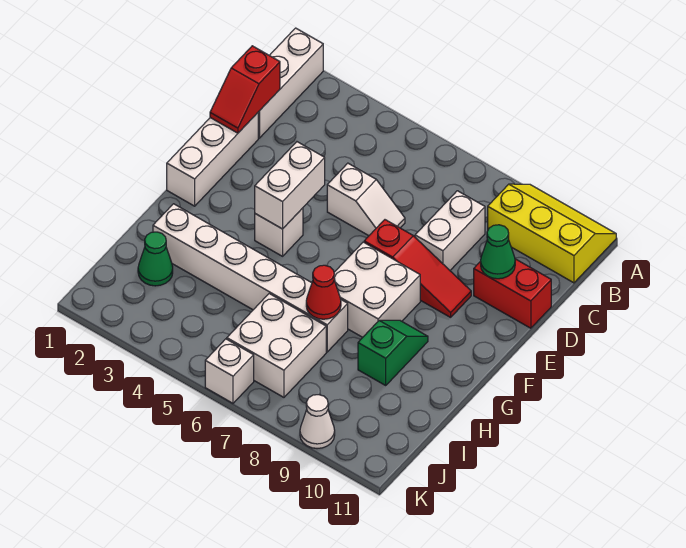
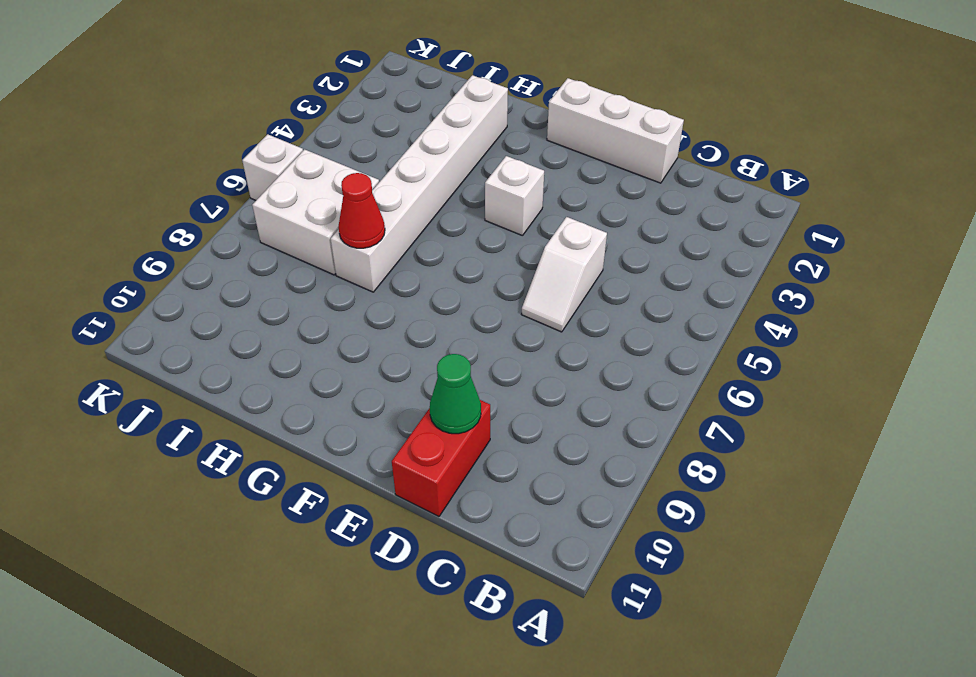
none -> white 1x3 brick [258,28,323,138]
none -> yellow 2x3 slope [488,184,616,283]
none -> white 1x2 brick [415,191,485,270]

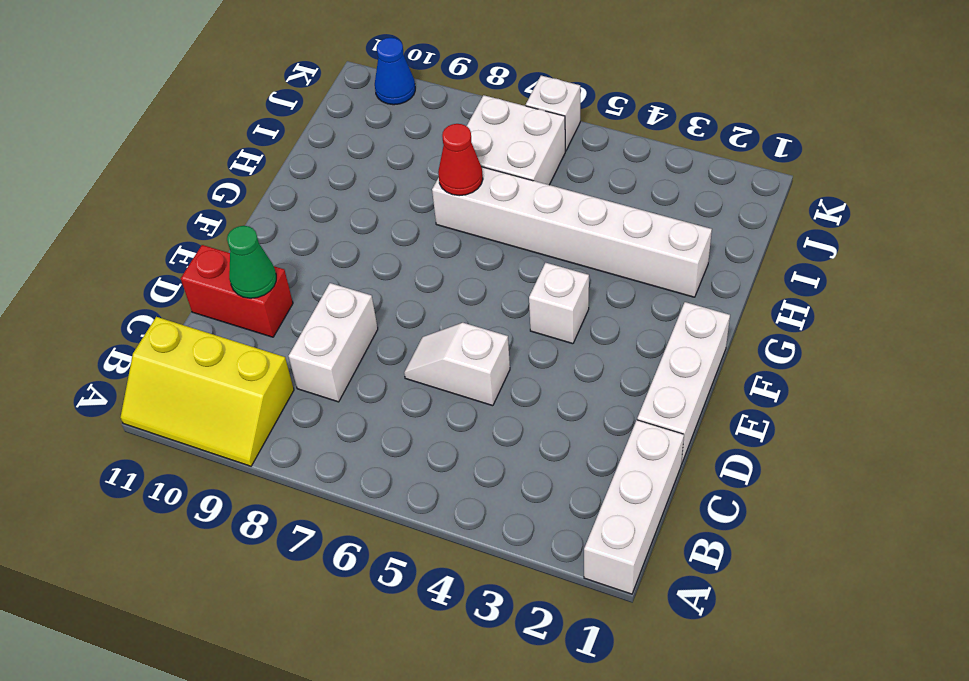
blue 1x1 cone [375,38,415,105] -> none
none -> red 1x3 slope [364,220,471,317]
none -> white 2x2 brick [334,242,420,337]
none -> green 1x2 slope [358,320,428,385]

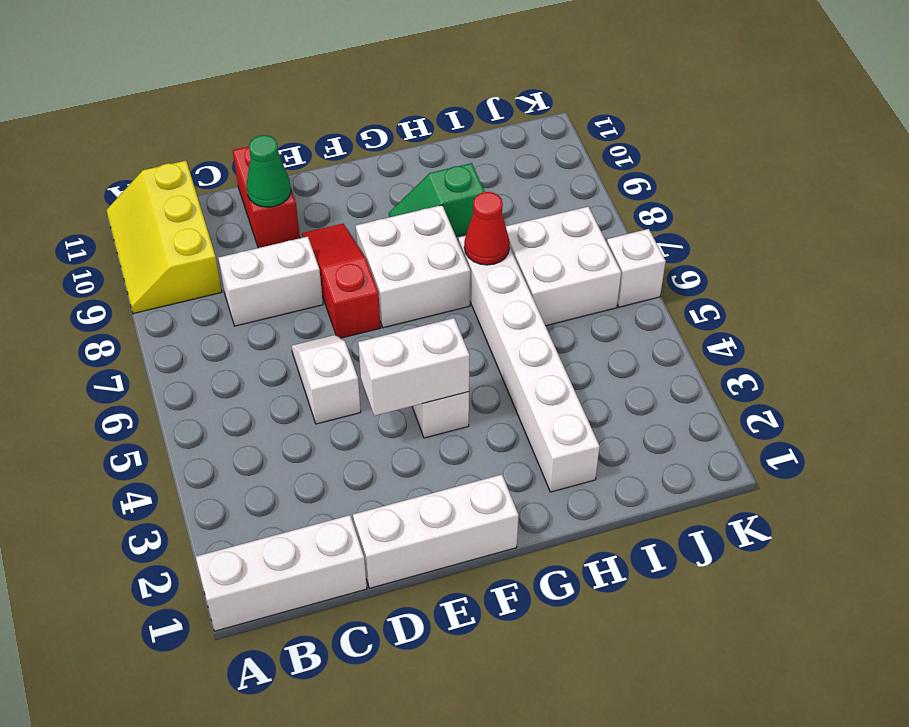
none -> green 1x1 cone [138,232,173,286]
none -> white 1x1 cone [300,395,335,449]
none -> red 1x2 slope [210,46,280,133]

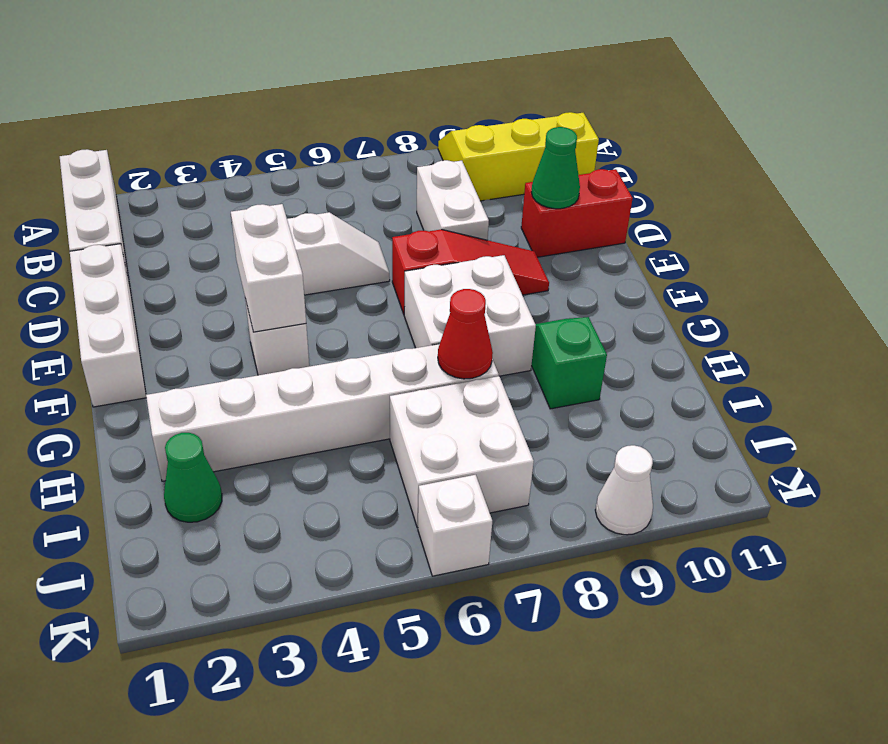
none -> red 1x2 slope [210,46,280,133]

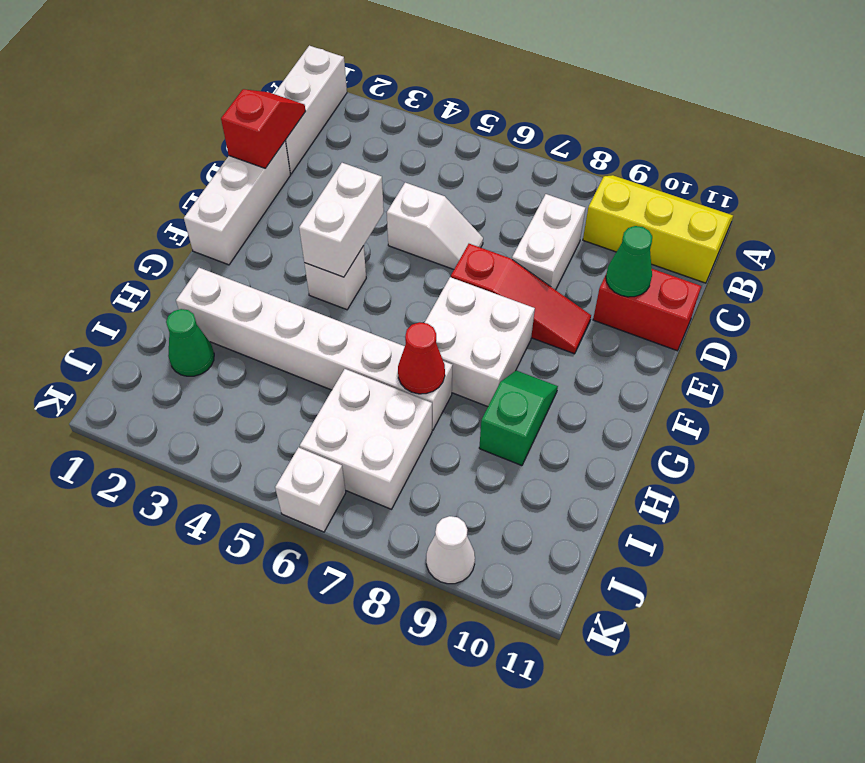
red 1x2 slope [221,89,306,168] -> red 1x2 slope turned to [210,46,280,133]

